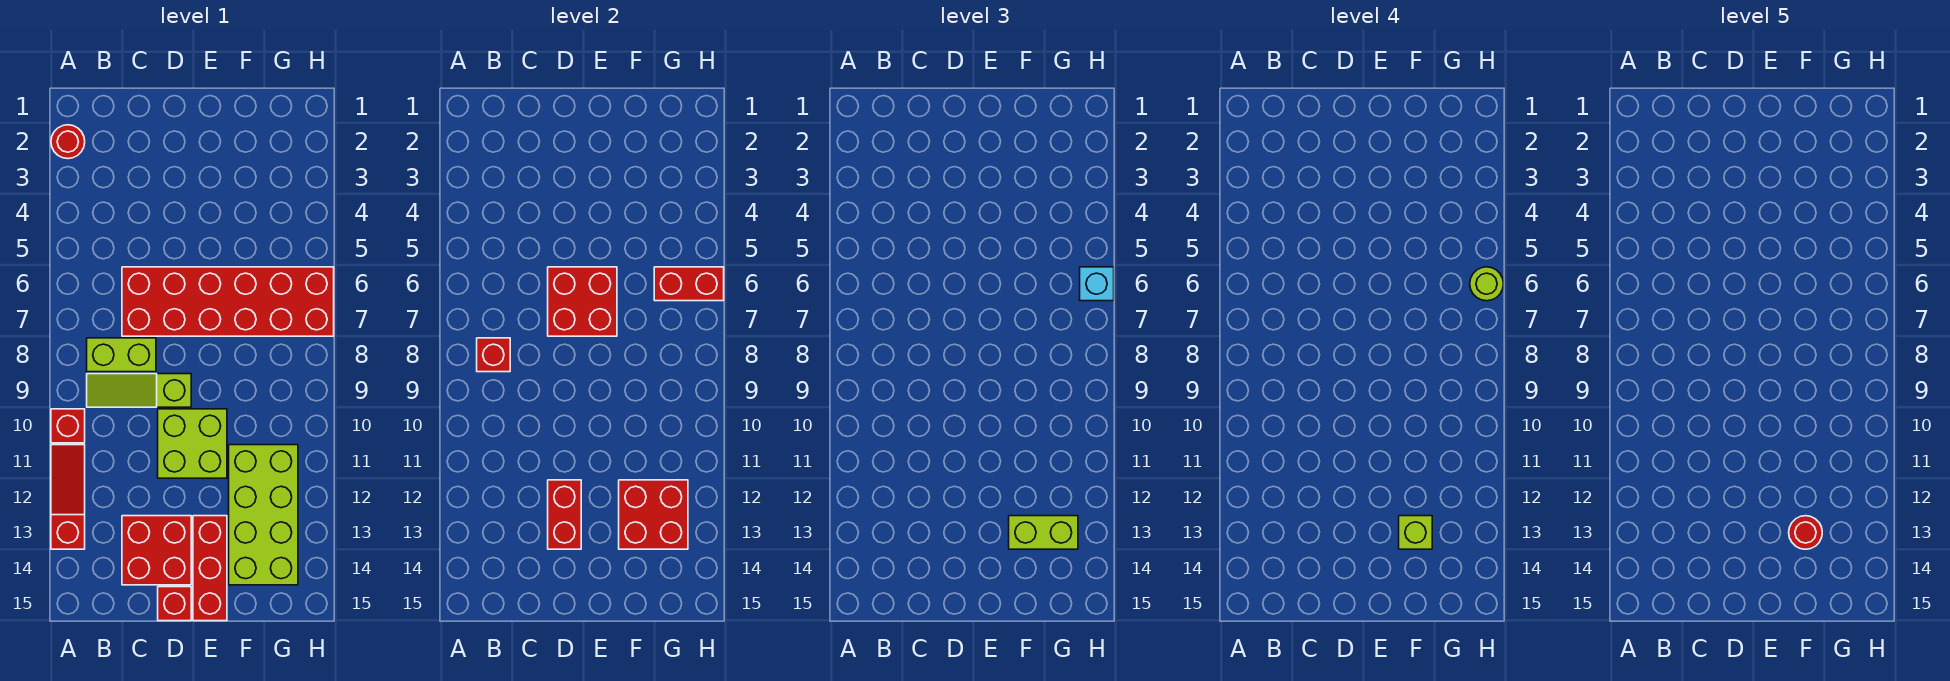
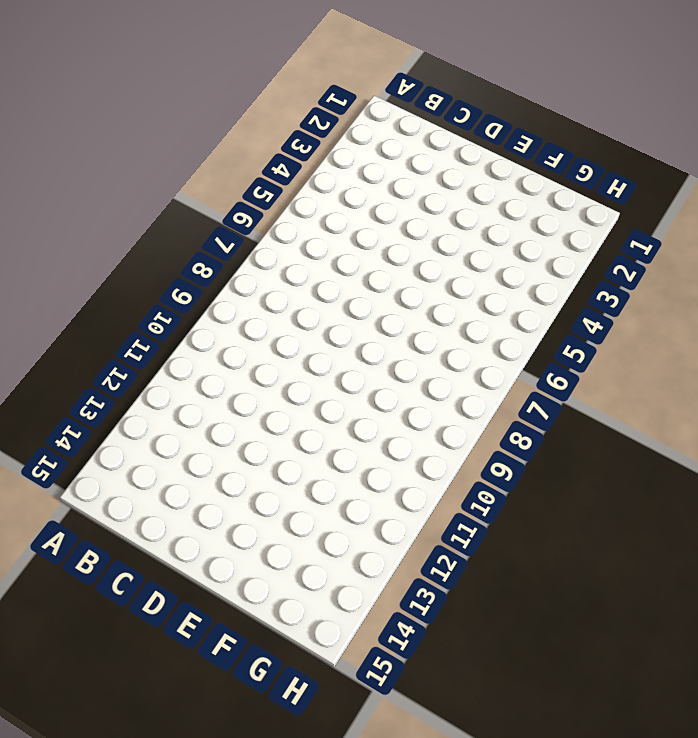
none -> red 1x1 round brick [51,125,85,159]
none -> red 1x1 brick [51,409,85,443]
none -> red 1x3 slope [51,445,85,549]

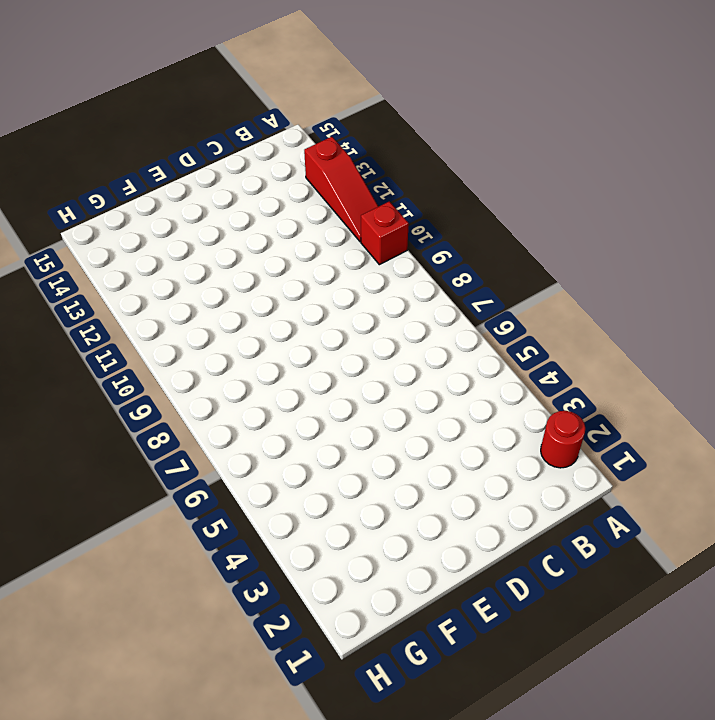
none -> lime 1x2 brick [87,338,156,372]
none -> lime 1x3 slope [87,374,191,407]
none -> red 2x6 brick [122,267,334,336]

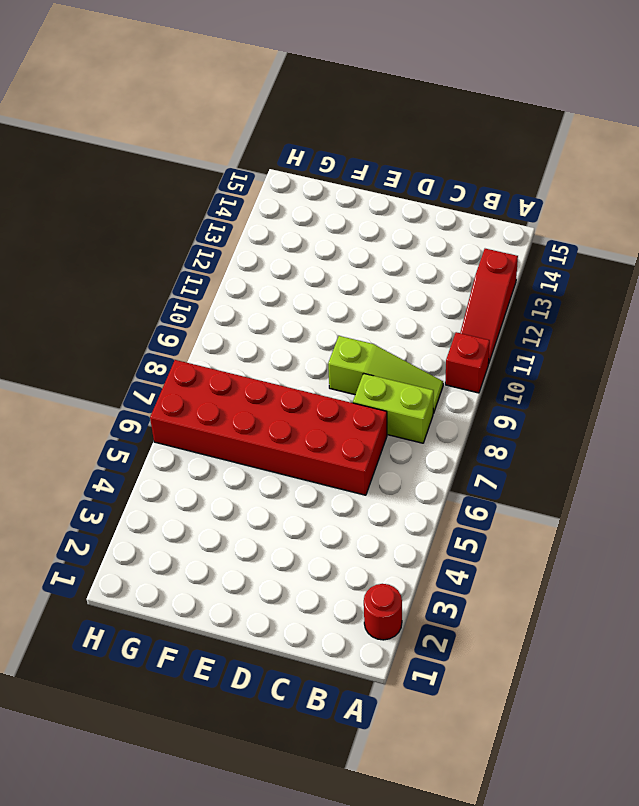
none -> red 2x2 brick [122,516,191,585]
none -> lime 2x2 brick [158,409,227,478]
none -> red 1x1 brick [158,587,191,621]

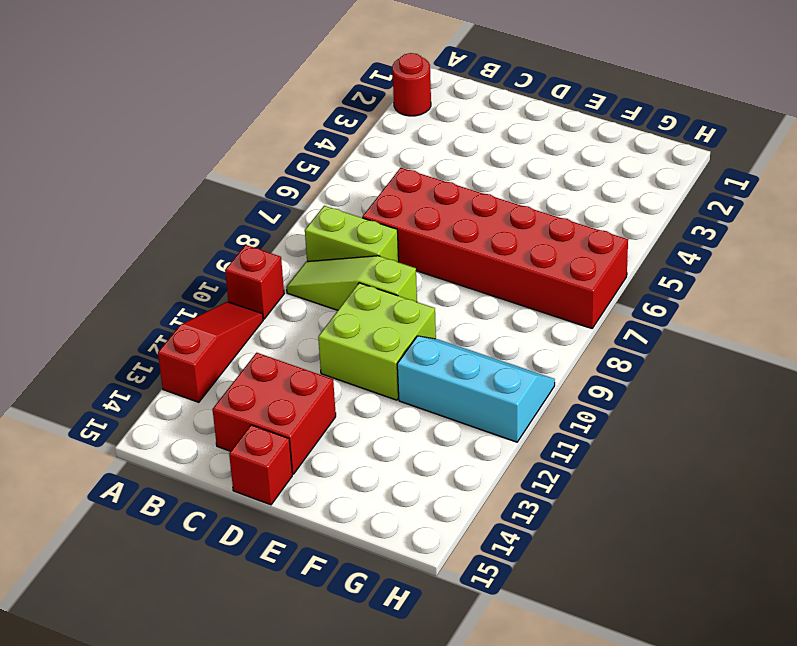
cyan 2x3 slope [397,336,555,442] -> lime 2x4 brick [229,445,298,585]
none -> red 1x3 brick [193,516,227,621]
none -> red 1x1 brick [477,338,510,372]
none -> red 2x2 brick [548,267,617,336]

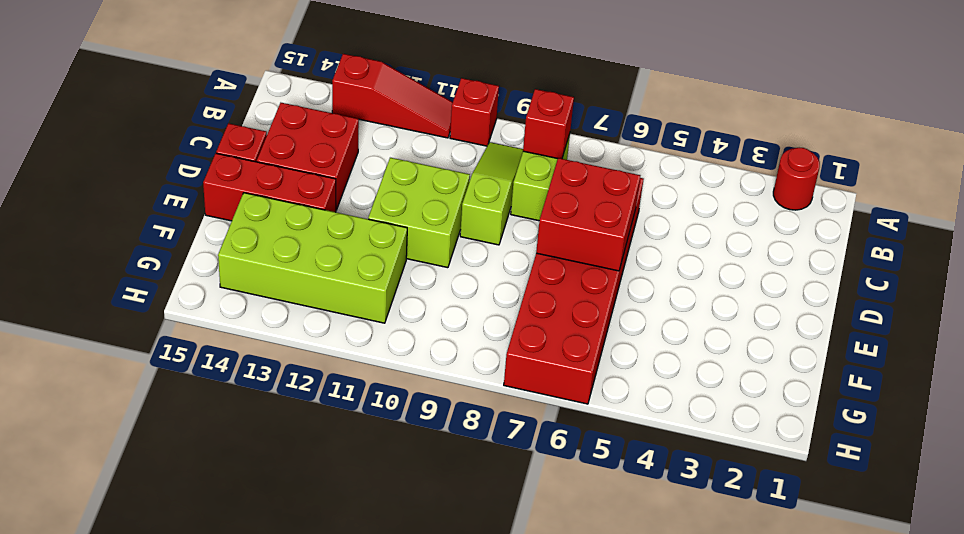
none -> red 1x2 brick [548,480,581,549]
none -> red 2x2 brick [619,480,688,549]
none -> red 1x2 brick [654,267,724,301]

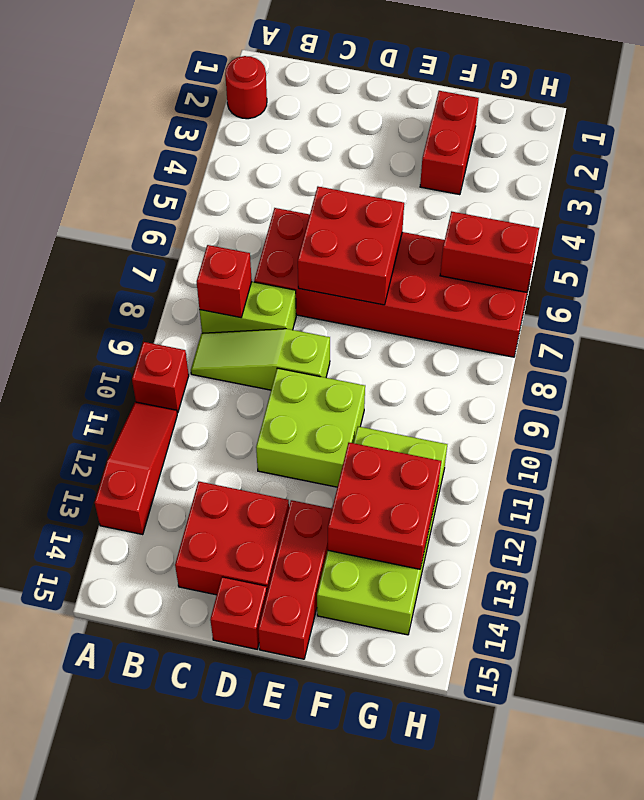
red 1x2 brick [420,91,479,195] -> red 1x2 brick moved to [548,480,581,549]
none -> lime 1x2 brick [1009,516,1078,549]
none -> cyan 1x1 brick [1080,267,1114,301]
none -> lime 1x1 brick [1399,516,1432,549]

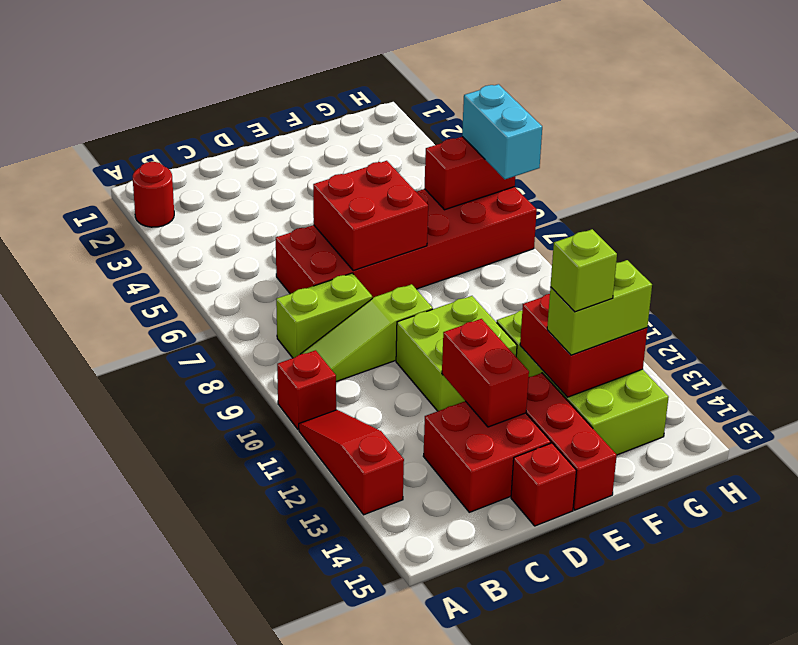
cyan 1x2 brick [462,84,542,179] -> cyan 1x1 brick [1080,267,1114,301]
none -> red 1x1 brick [477,338,510,372]
none -> lime 1x1 round brick [1470,267,1503,301]
none -> red 1x1 round brick [1789,516,1822,549]

